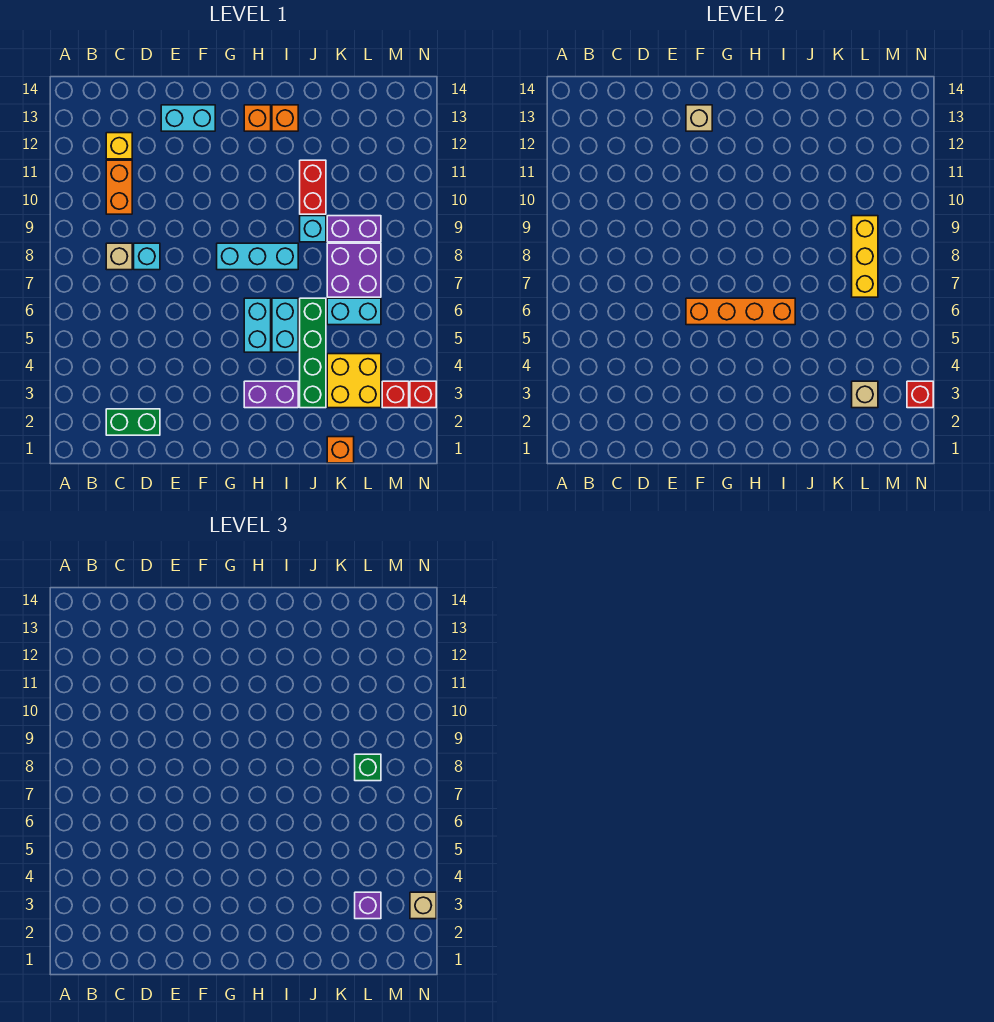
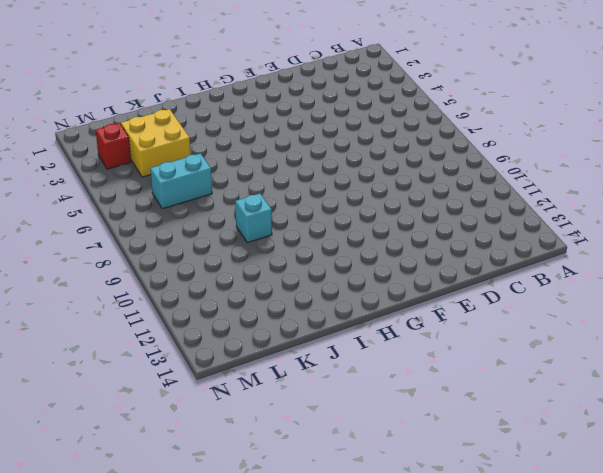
none -> green 1x2 brick [106,409,160,435]
none -> tan 1x1 brick [106,243,132,270]
none -> orange 1x2 brick [106,160,132,214]
none -> yellow 1x1 brick [106,133,132,159]

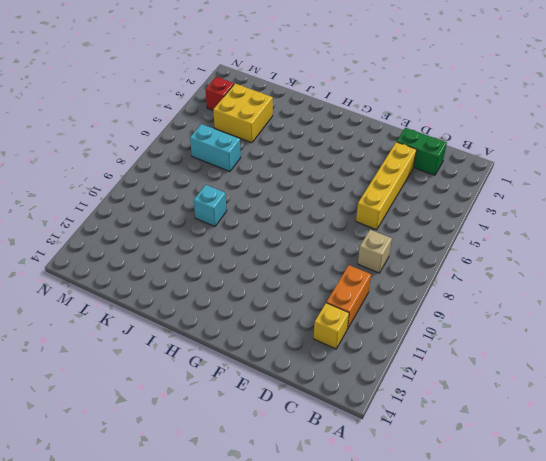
yellow 1x4 brick [356,142,417,230] -> none
none -> cyan 1x1 brick [134,243,160,270]
none -> cyan 1x2 brick [161,105,215,131]
none -> cyan 1x3 brick [217,243,298,270]
none -> purple 1x2 brick [244,381,298,408]

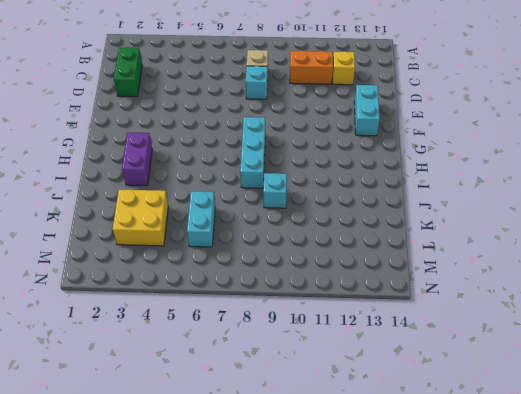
none -> cyan 1x2 brick [244,298,271,352]
none -> orange 1x1 brick [244,105,271,131]
none -> cyan 1x2 brick [272,298,298,352]
none -> orange 1x1 brick [272,105,298,131]

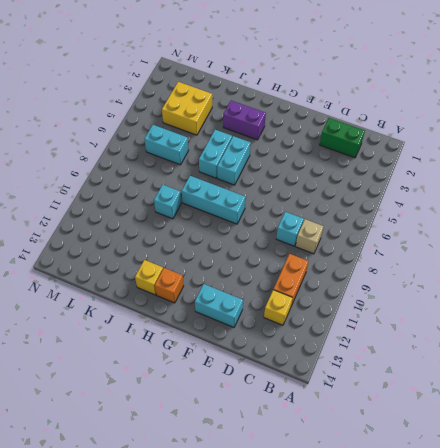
yellow 1x1 brick [135,260,163,295] -> orange 1x1 brick [272,105,298,131]
none -> green 1x4 brick [300,298,326,408]
none -> red 1x2 brick [300,160,326,214]
none -> orange 1x1 brick [327,437,354,463]
none -> purple 2x2 brick [327,243,381,297]

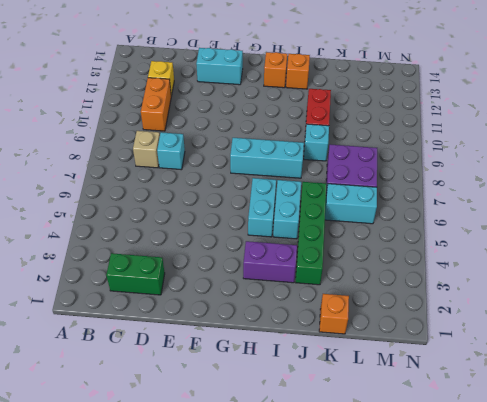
none -> yellow 2x2 brick [327,354,381,408]
none -> purple 1x2 brick [327,216,381,242]
none -> red 1x1 brick [382,381,409,408]
none -> red 1x1 brick [410,381,436,408]

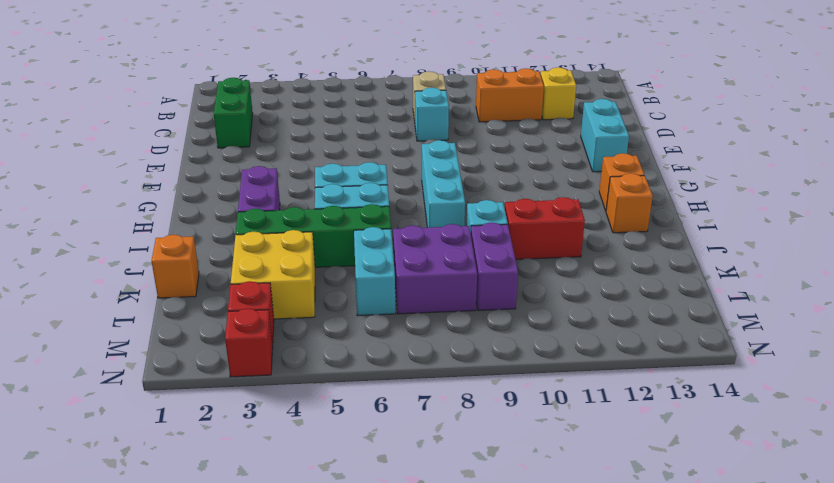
none -> orange 1x4 brick [686,298,795,325]
none -> tan 1x1 brick [686,105,712,131]
none -> tan 1x1 brick [852,381,878,408]
none -> yellow 1x3 brick [852,216,878,297]

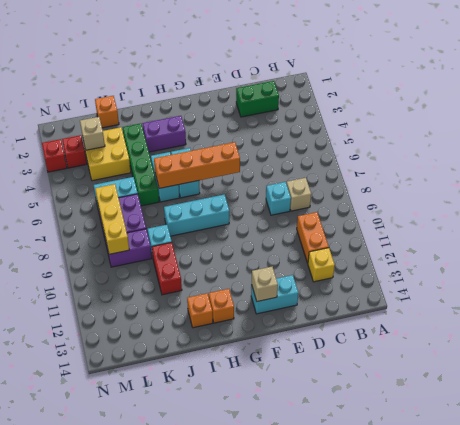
none -> red 1x1 brick [907,381,933,408]
none -> purple 1x1 brick [355,892,381,919]
none -> green 1x1 brick [355,754,381,781]
none -> tan 1x1 brick [410,892,436,919]

